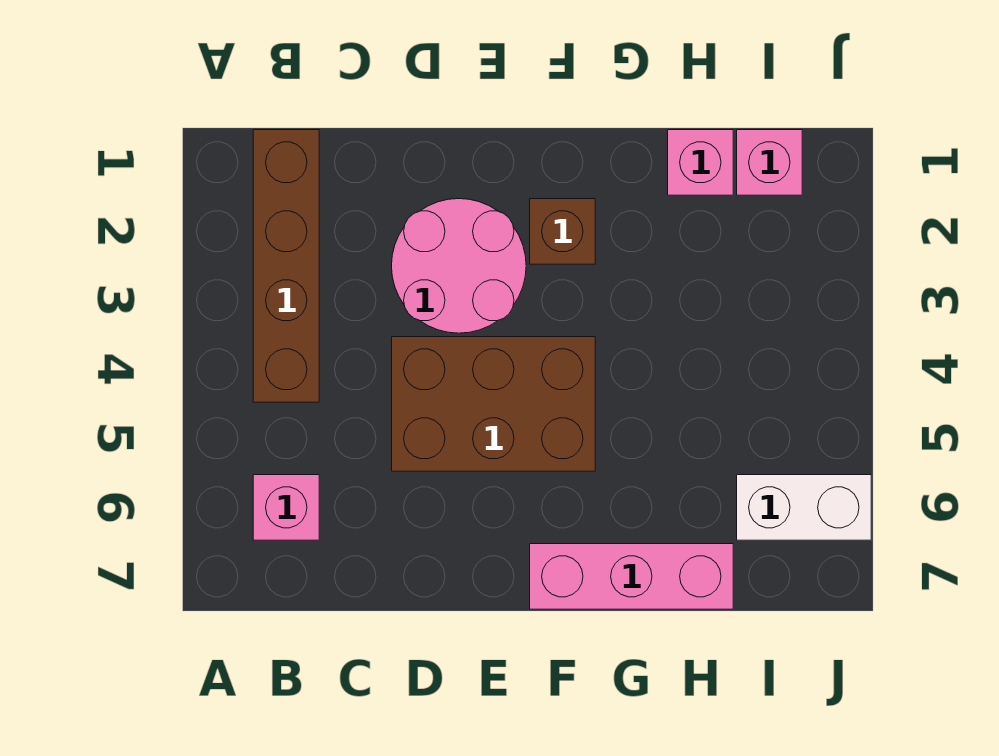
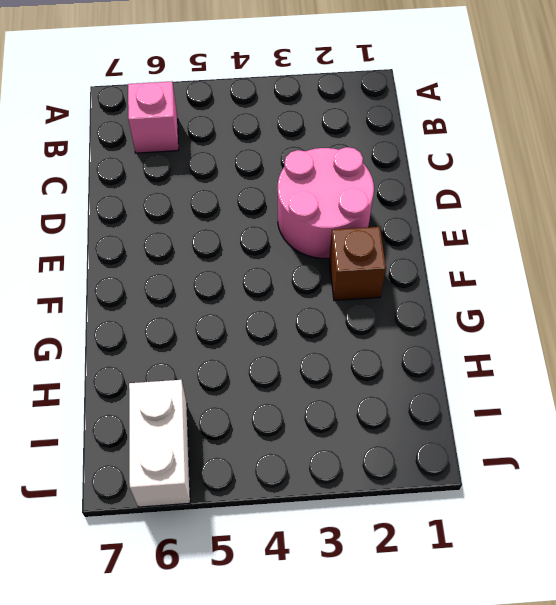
none -> brown 1x4 brick [253,130,319,402]
none -> brown 2x3 brick [392,337,595,471]

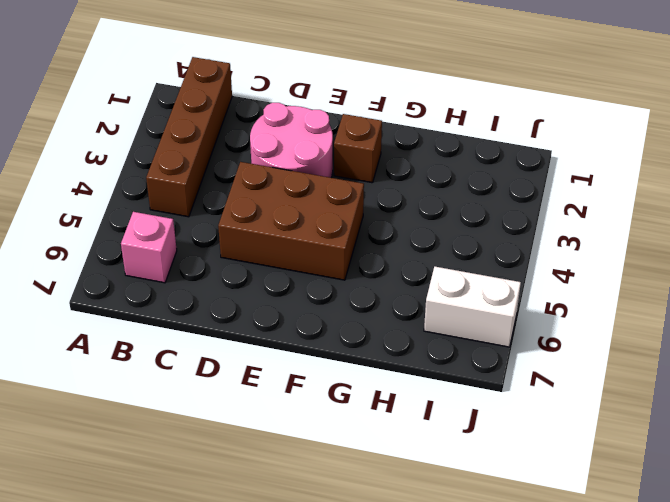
none -> pink 1x3 brick [530,544,733,609]
none -> pink 1x1 brick [668,130,733,195]

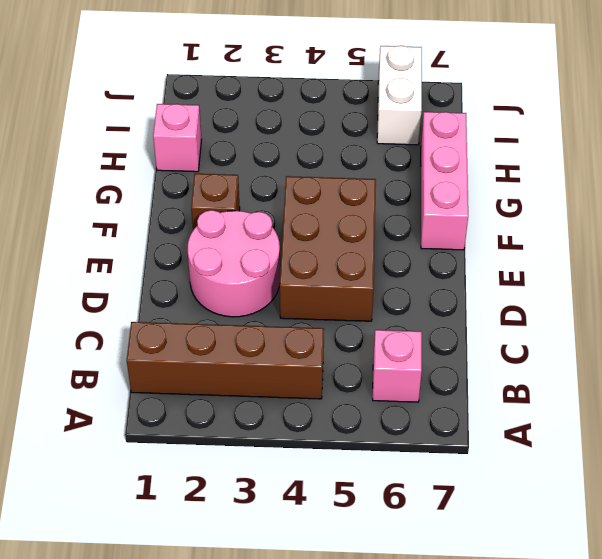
none -> pink 1x1 brick [737,130,802,195]

